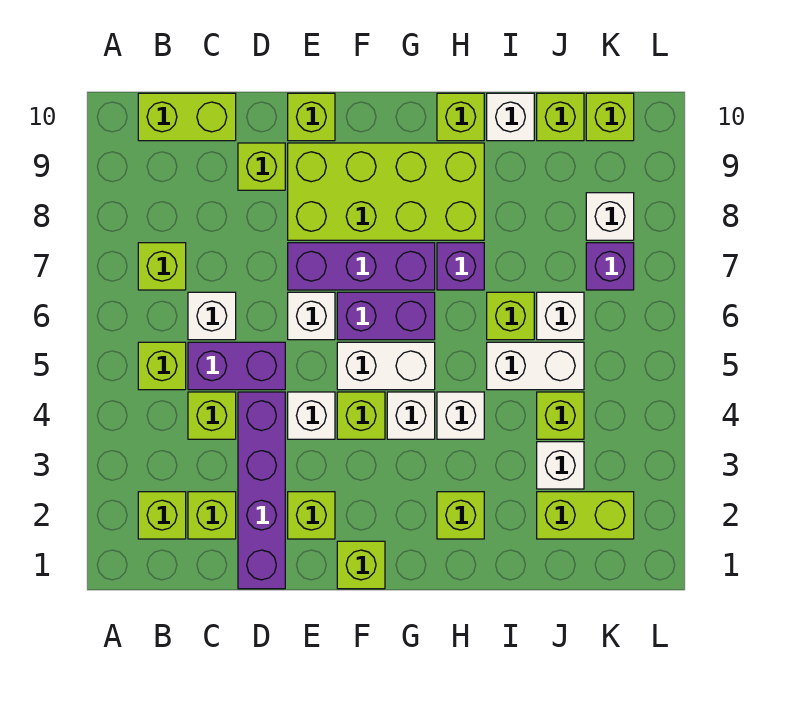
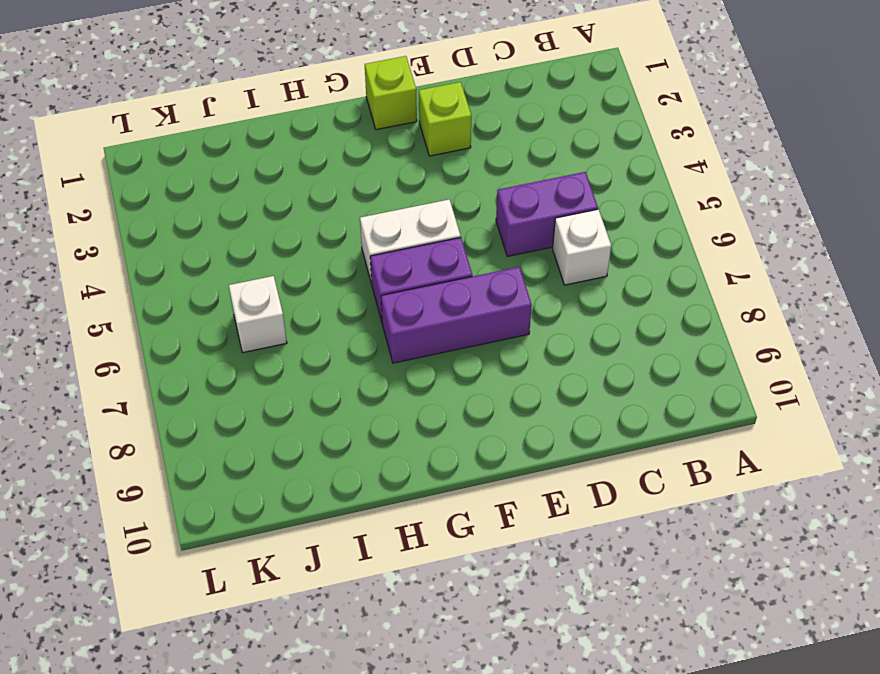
none -> lime 1x1 brick [138,492,186,539]
none -> lime 1x1 brick [138,342,186,390]
none -> lime 1x1 brick [138,243,186,290]
none -> lime 1x2 brick [138,93,236,141]

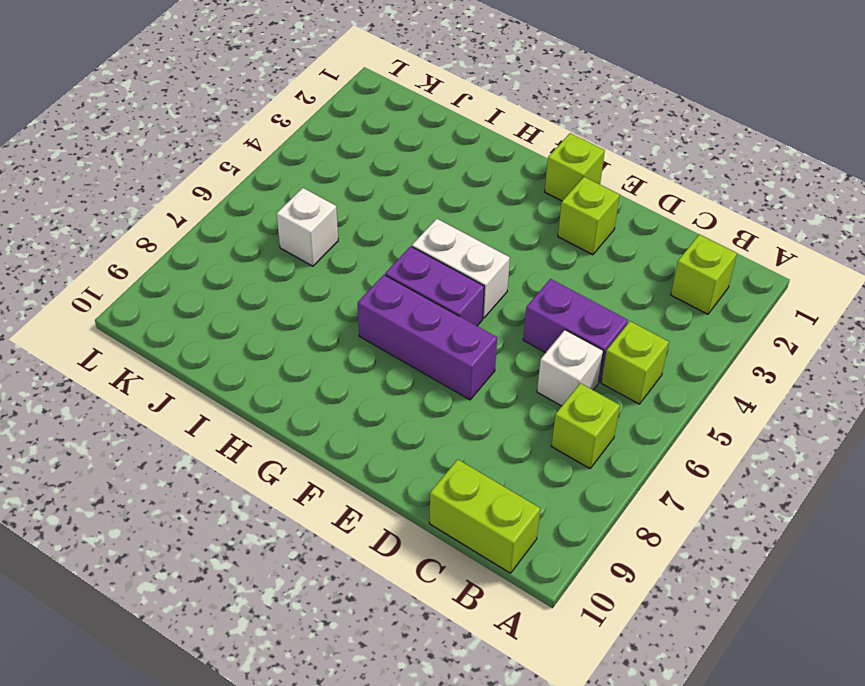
none -> lime 1x1 brick [188,492,236,539]
none -> lime 1x1 brick [188,392,236,439]
none -> purple 1x4 brick [238,392,285,589]
none -> lime 1x1 brick [238,143,285,190]

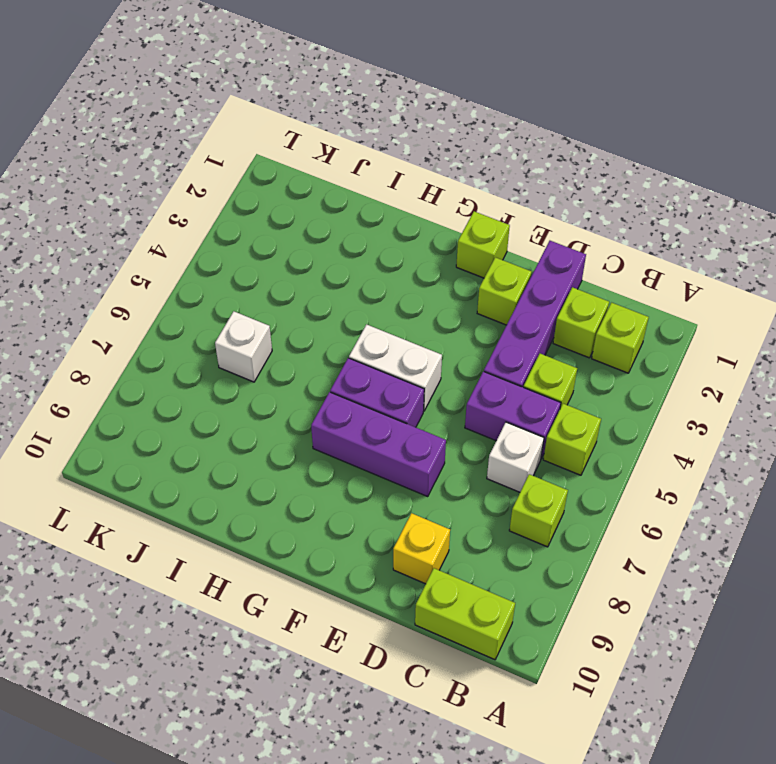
yellow 1x1 brick [393,513,450,584] -> lime 1x1 brick [238,143,285,190]
none -> white 1x1 brick [288,392,335,439]
none -> white 1x1 brick [288,292,335,340]
none -> lime 2x4 brick [288,143,484,240]
none -> lime 1x1 brick [288,93,335,141]

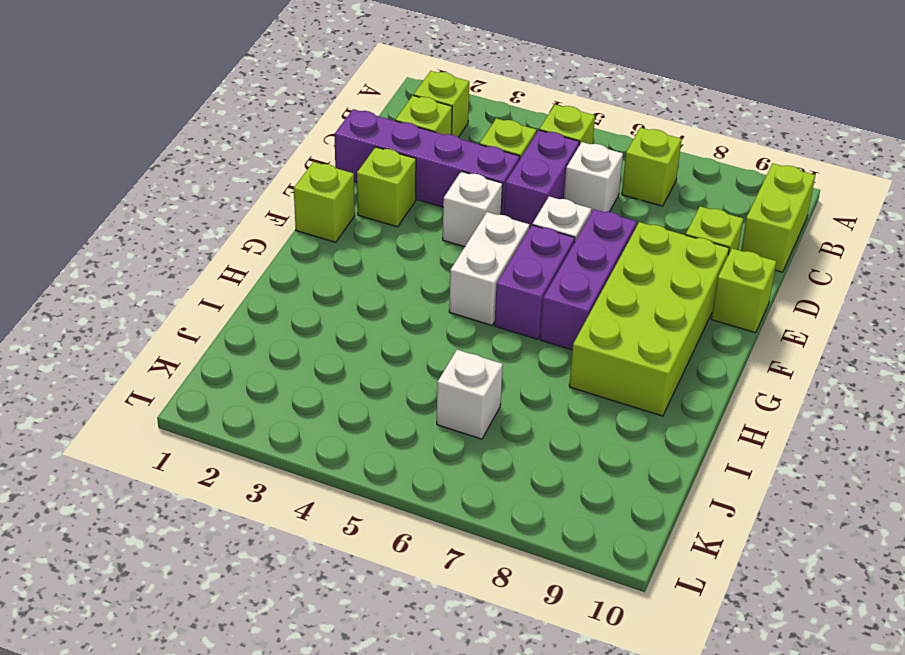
none -> lime 1x1 brick [337,392,385,439]
none -> white 1x1 brick [387,392,435,439]
none -> lime 1x1 brick [437,492,484,539]
none -> white 1x1 brick [437,392,484,439]

